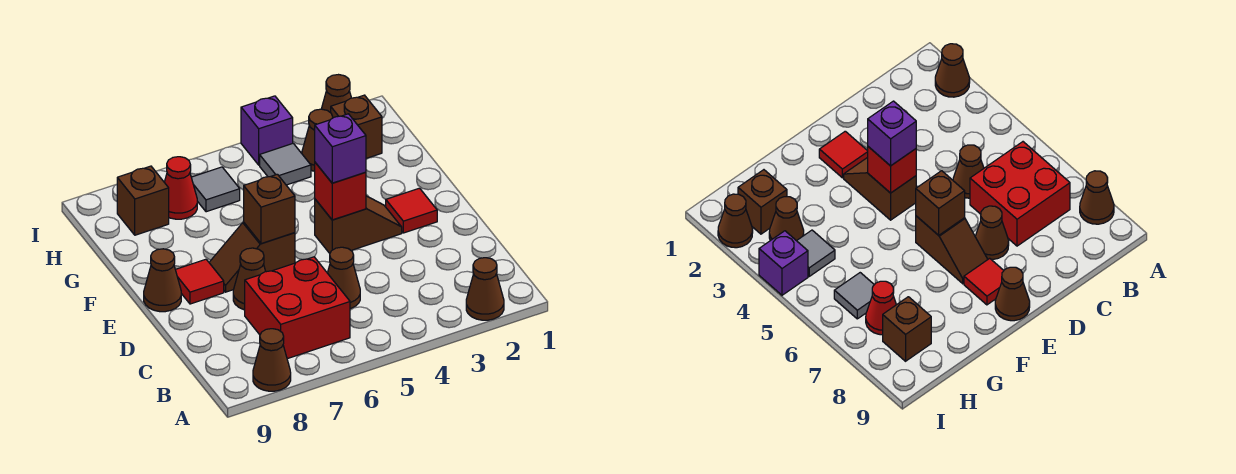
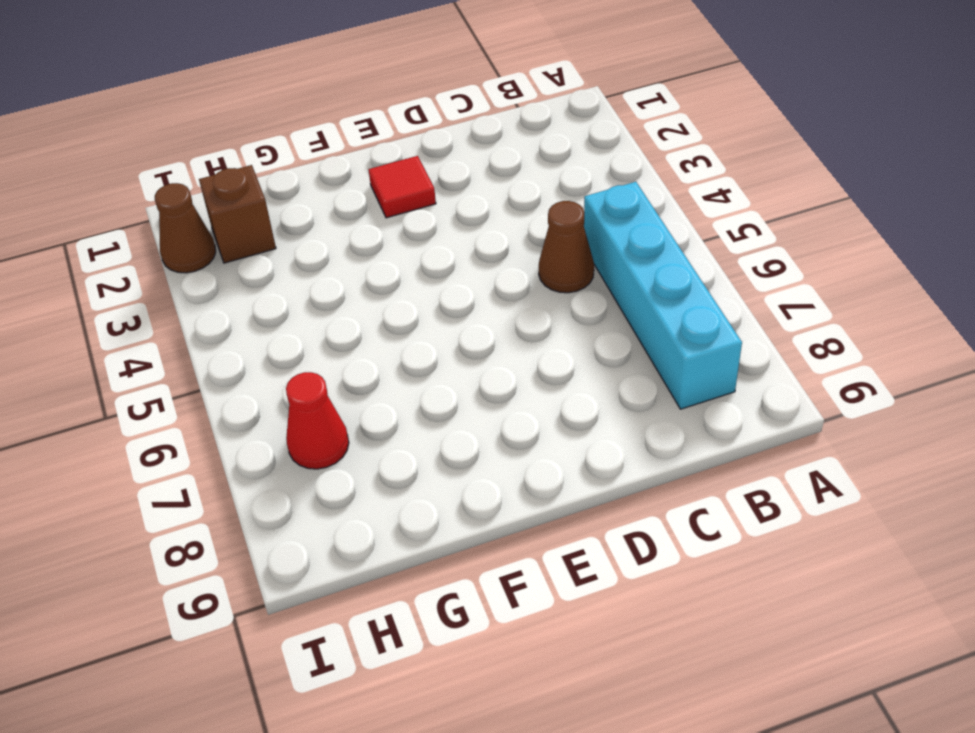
cyan 1x4 brick [584,182,742,409] -> red 2x2 brick [245,257,350,359]
none -> brown 1x1 cone [466,258,504,320]
none -> brown 1x1 cone [253,329,291,391]
none -> brown 1x1 cone [233,248,266,310]

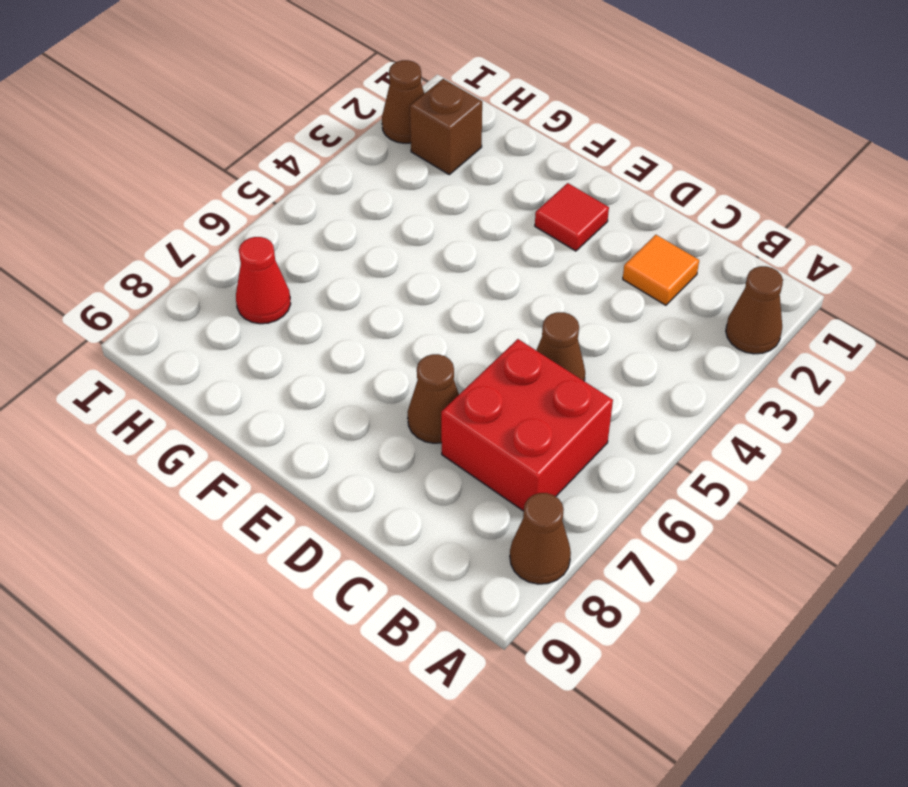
orange 1x1 tile [623,235,699,305] -> none
none -> brown 1x2 slope [315,196,402,253]
none -> brown 1x2 slope [209,222,295,292]
none -> red 1x1 tile [175,259,224,304]

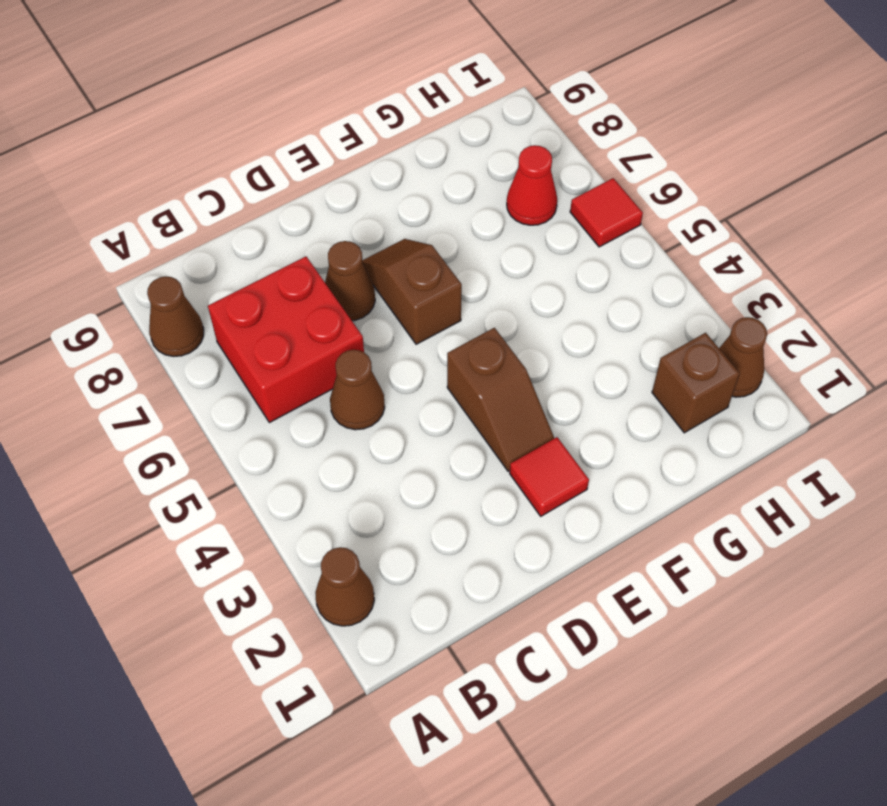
red 1x1 tile [570,178,643,247] -> red 1x1 tile moved to [175,259,224,304]
none -> brown 1x1 cone [144,249,181,312]
none -> brown 1x1 cone [302,109,333,171]
none -> grey 1x1 tile [260,143,311,185]

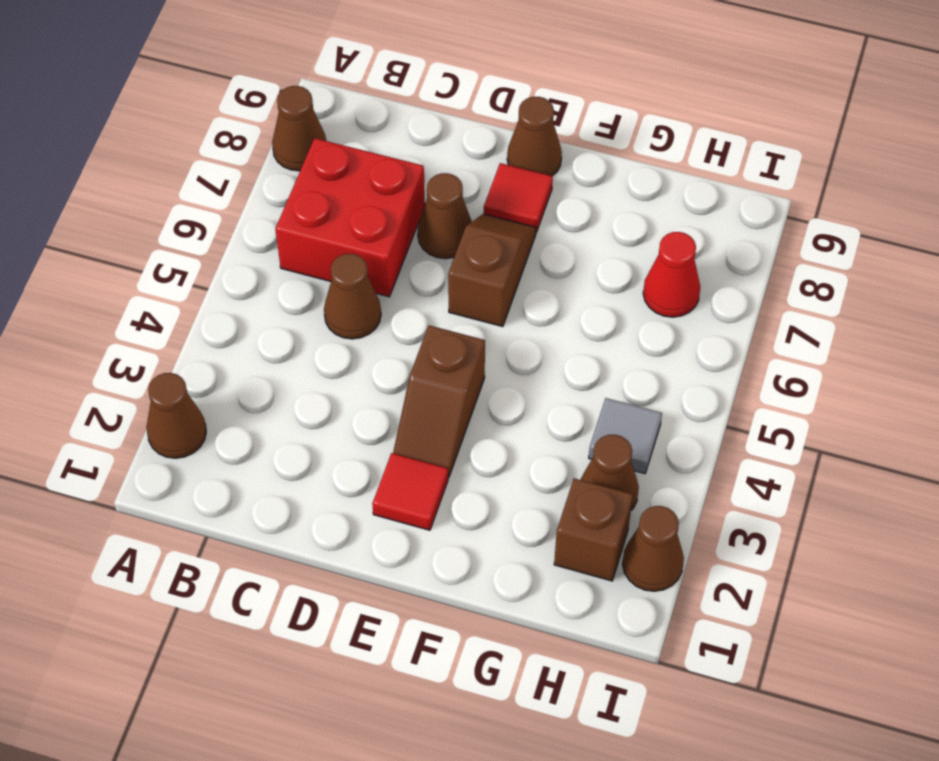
none -> grey 1x1 tile [191,167,240,212]
none -> brown 1x1 brick [117,166,169,235]
none -> purple 1x1 brick [241,96,293,165]

